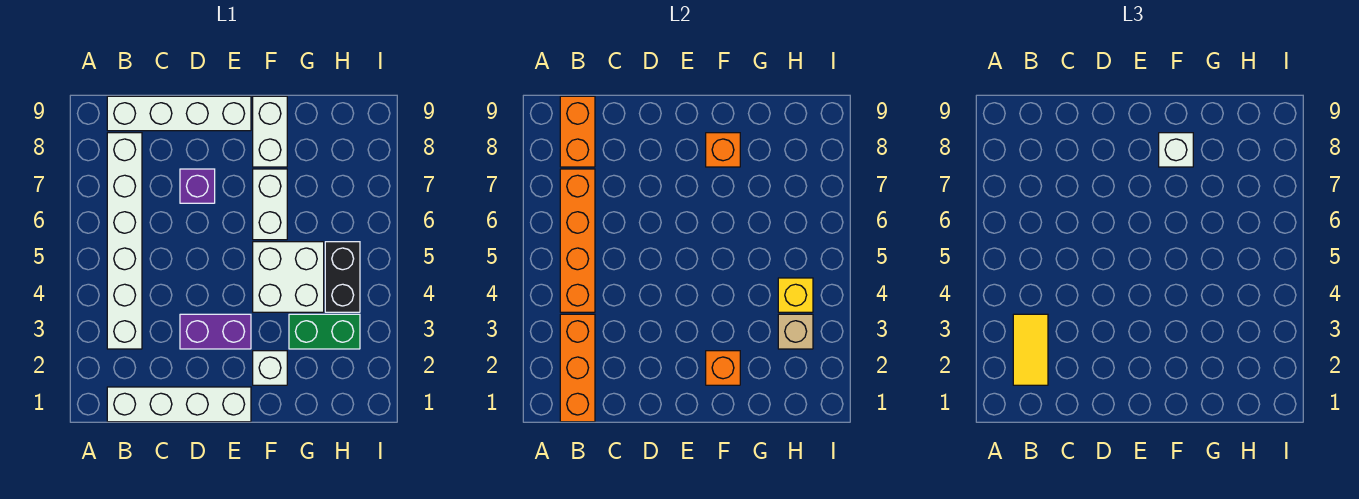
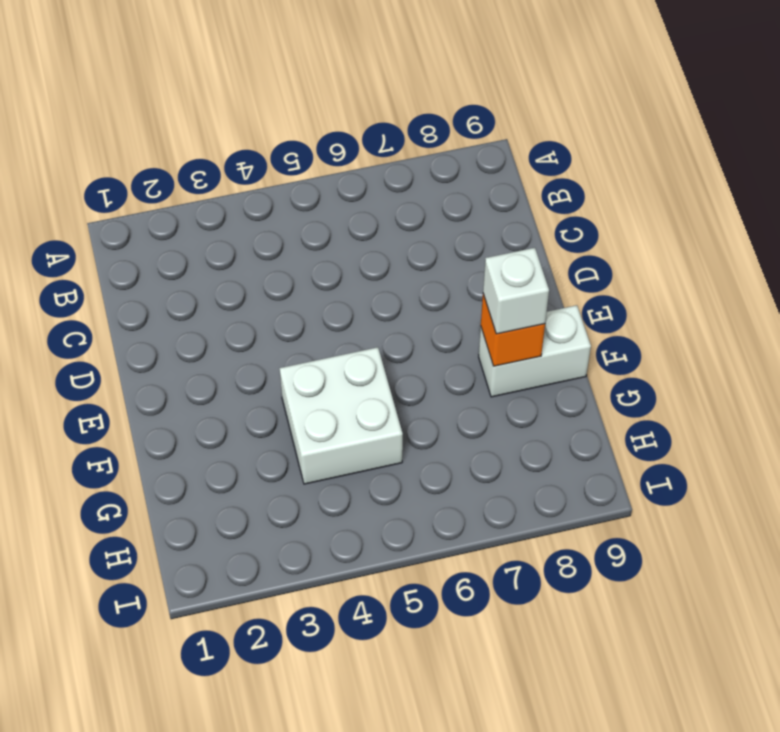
none -> white 1x4 brick [107,387,251,422]
none -> white 1x6 brick [107,133,142,349]
none -> white 1x4 brick [107,96,251,131]

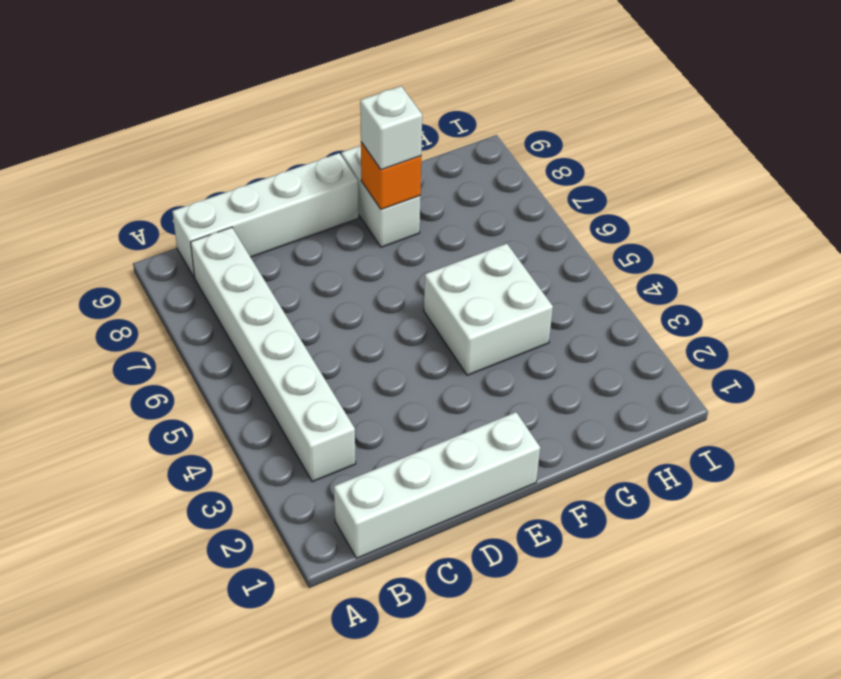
none -> purple 1x2 brick [180,314,251,349]
none -> purple 1x1 brick [180,169,215,203]
none -> white 1x1 brick [253,351,287,385]

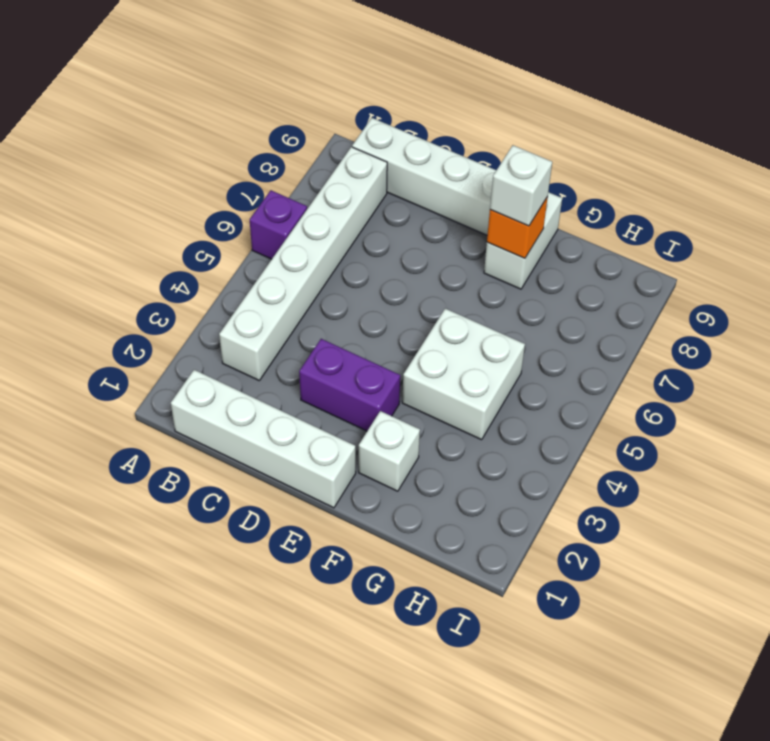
purple 1x1 brick [250,190,307,259] -> purple 1x1 brick moved to [180,169,215,203]
none -> white 1x2 brick [253,169,287,240]
none -> green 1x2 brick [289,314,360,349]
none -> black 1x2 brick [325,242,360,312]

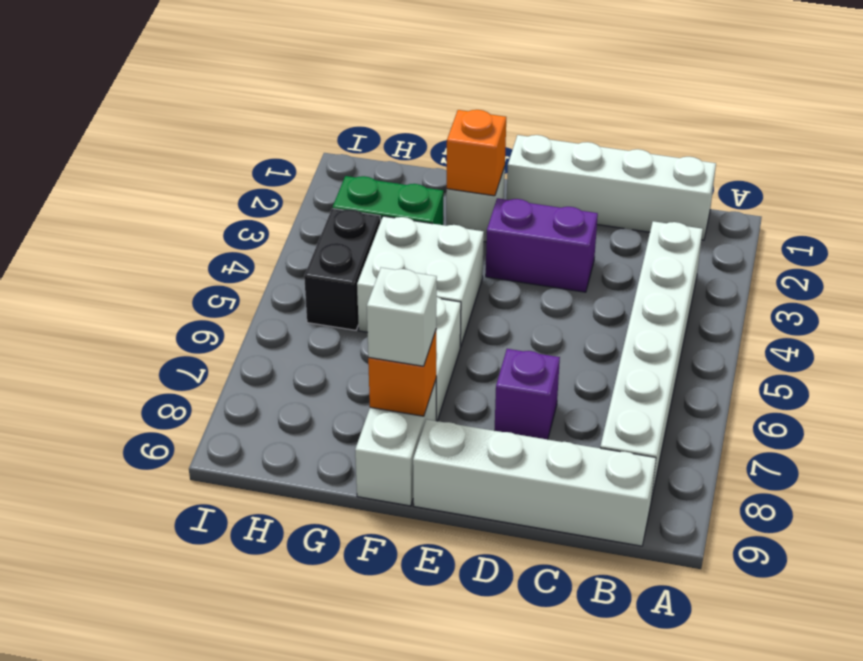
none -> orange 1x3 brick [560,314,595,422]
none -> orange 1x4 brick [560,169,595,312]
none -> orange 1x2 brick [560,96,595,167]

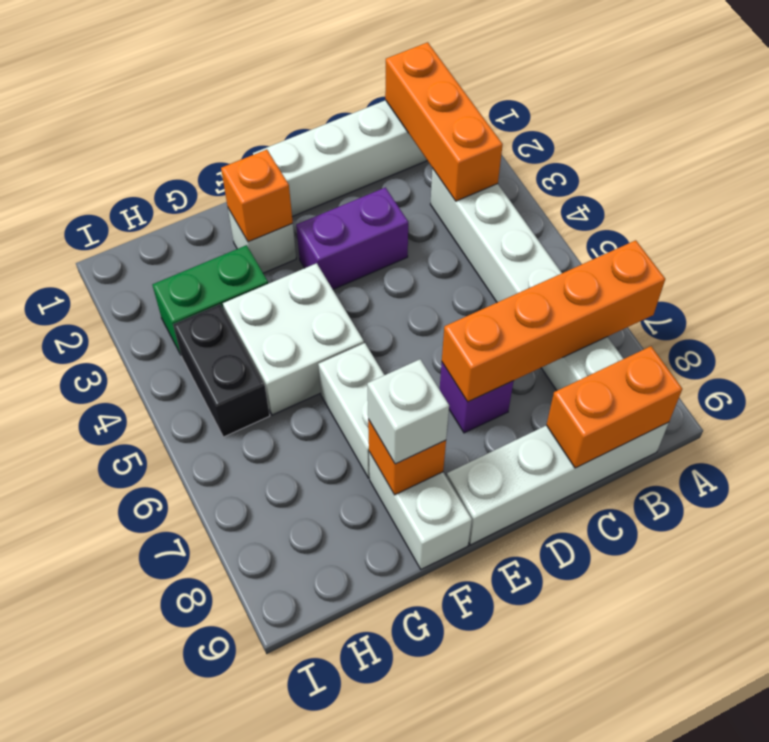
orange 1x4 brick [442,240,665,402] -> orange 1x4 brick turned to [560,169,595,312]
orange 1x2 brick [546,346,682,468] -> orange 1x2 brick turned to [560,96,595,167]
none -> tan 1x1 brick [778,314,813,349]
none -> yellow 1x1 brick [778,278,813,312]
none -> yellow 1x2 tile [1013,314,1048,385]

